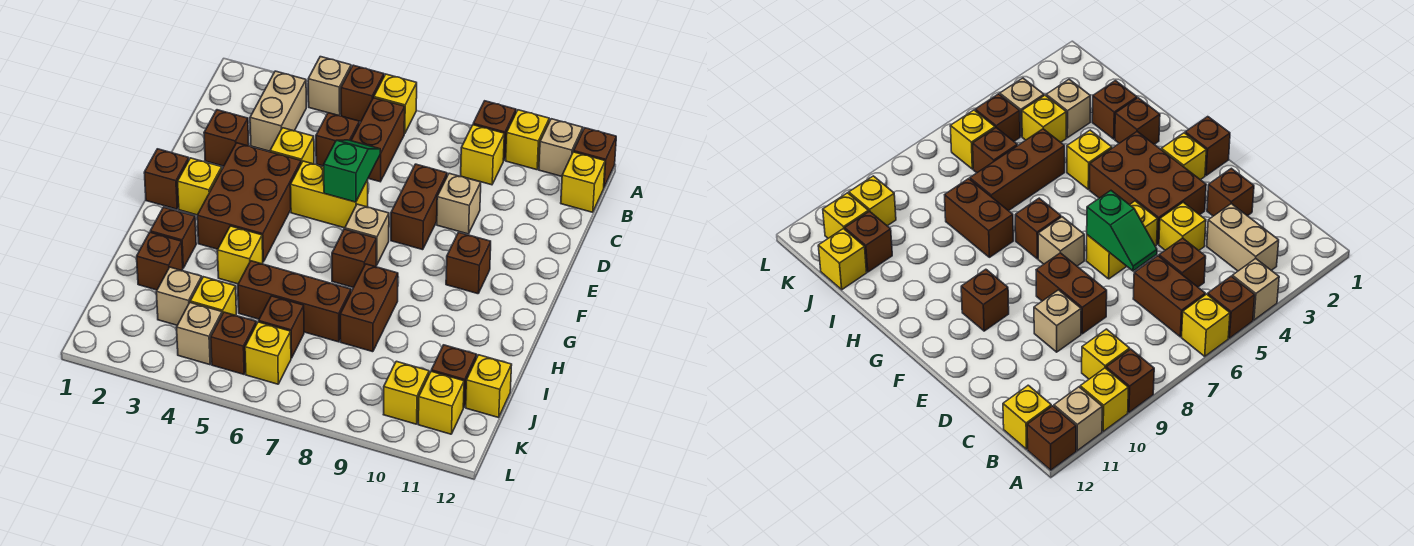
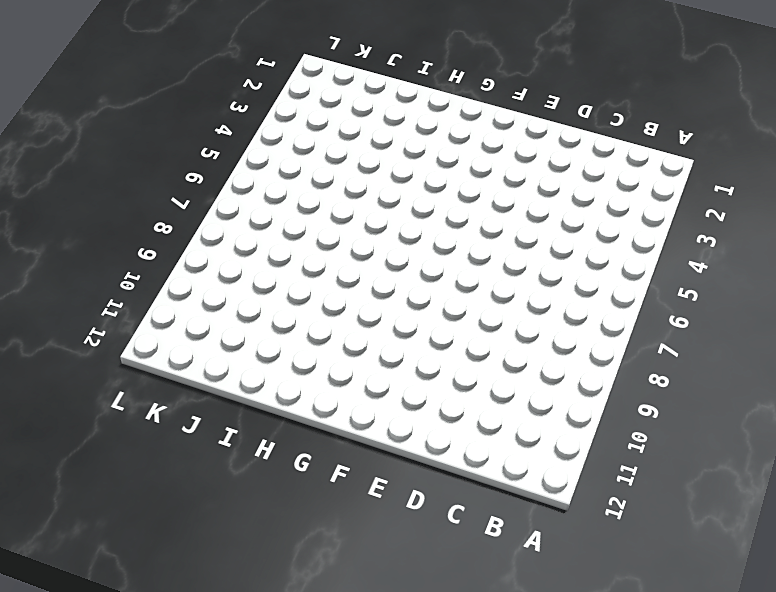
none -> tan 1x1 brick [308,57,351,116]
none -> brown 1x1 brick [341,65,384,122]
none -> yellow 1x1 brick [374,74,417,134]
none -> brown 1x1 brick [473,101,516,161]

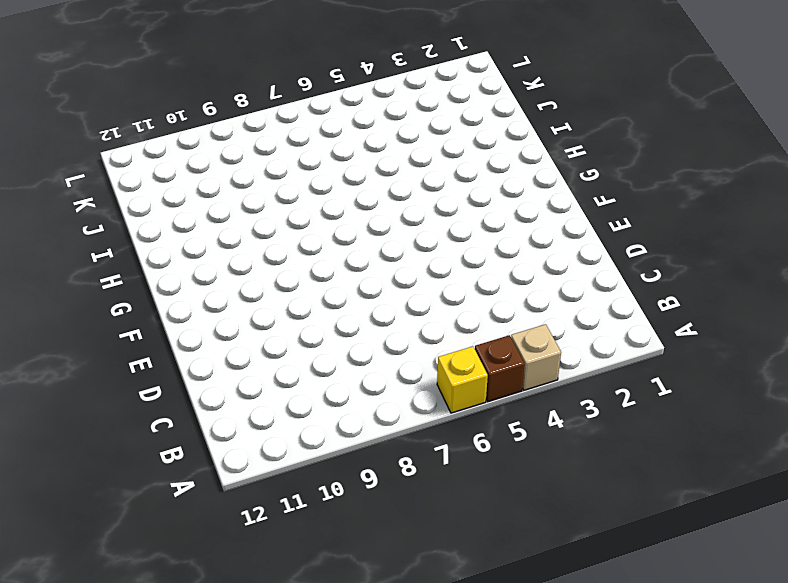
none -> brown 1x1 brick [473,101,516,161]
none -> yellow 1x1 brick [506,110,549,170]
none -> tan 1x1 brick [539,119,583,176]
none -> brown 1x1 brick [574,128,616,187]

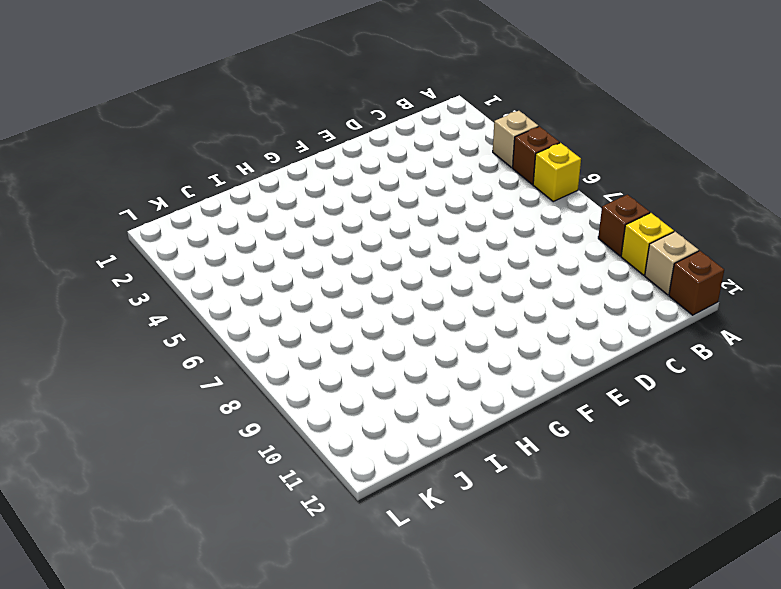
none -> tan 1x2 brick [250,71,306,151]
none -> brown 1x2 brick [351,98,405,182]
none -> yellow 1x1 brick [461,125,504,185]
none -> yellow 1x1 brick [561,152,605,212]

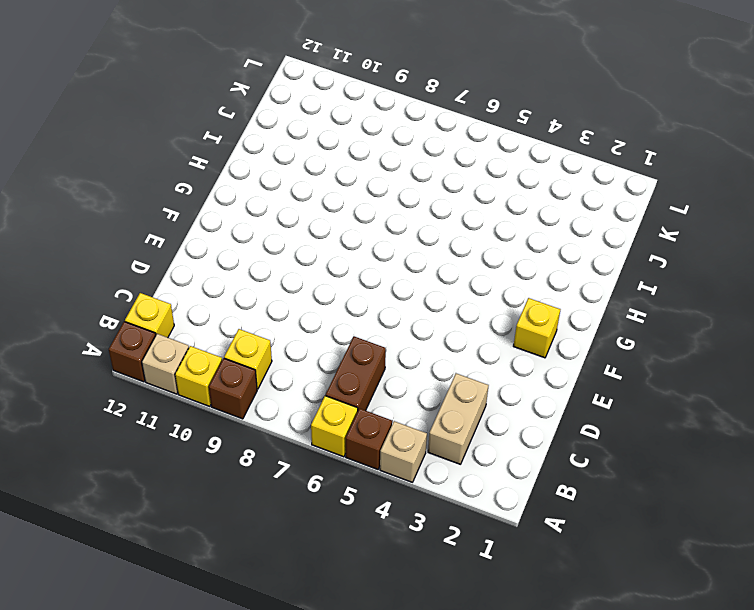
none -> brown 1x1 brick [316,113,359,166]
none -> brown 1x1 brick [204,110,249,166]
none -> yellow 1x1 brick [270,128,314,164]
none -> brown 1x2 brick [391,164,447,250]

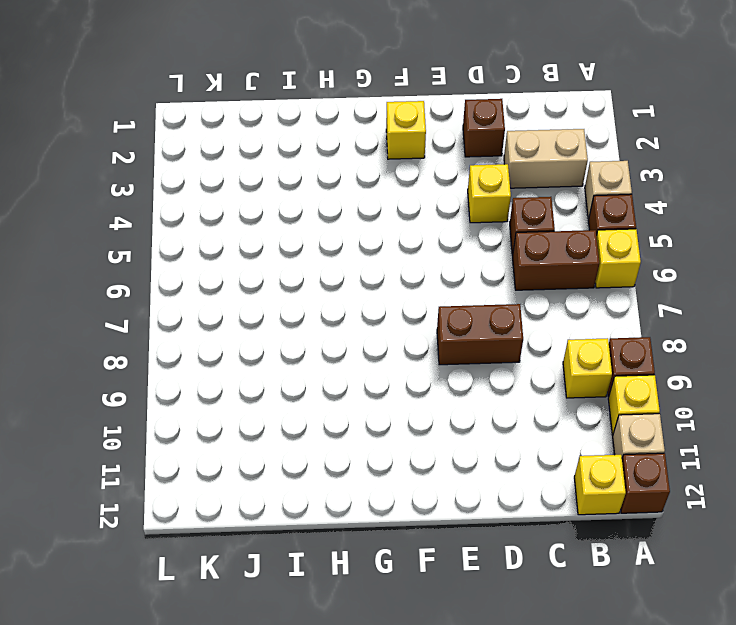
none -> tan 1x1 brick [437,173,481,234]
none -> brown 2x3 brick [197,143,301,262]
none -> yellow 1x2 brick [290,161,368,228]
none -> brown 1x1 brick [144,149,189,209]

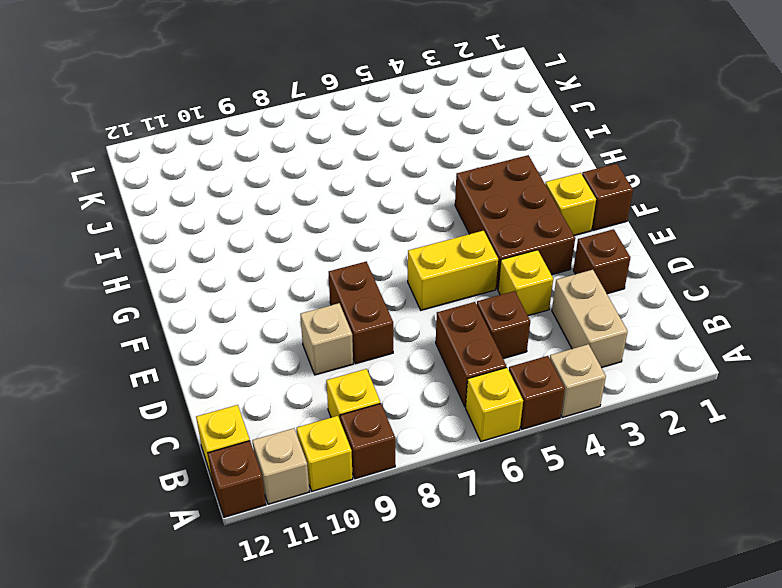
none -> tan 1x1 brick [345,204,389,265]
none -> brown 1x1 brick [446,232,491,294]
none -> brown 1x1 brick [332,229,376,288]
none -> brown 1x1 brick [150,207,196,268]

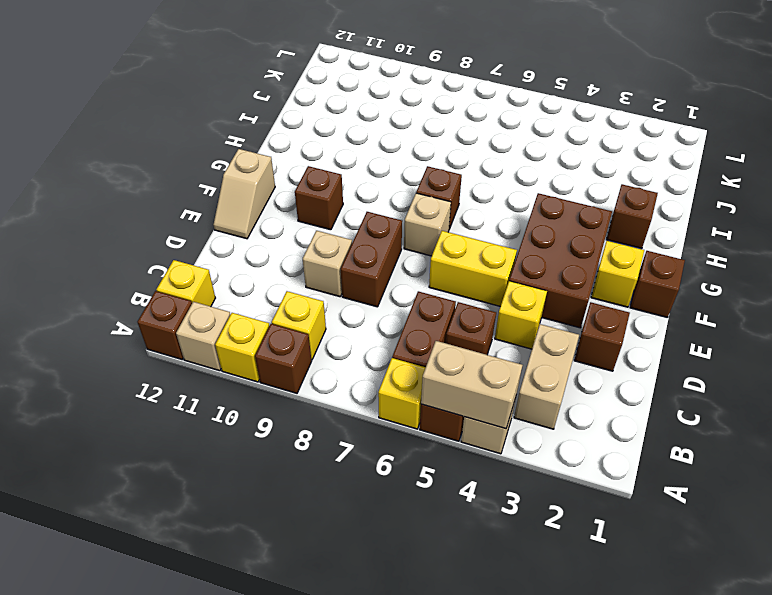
tan 1x2 brick [421,341,523,429] -> none
tan 1x2 slope [213,149,275,239] -> none
none -> yellow 1x1 brick [217,226,263,284]
none -> brown 1x2 brick [340,264,398,352]
none -> brown 1x1 brick [137,232,183,290]
none -> brown 1x3 brick [238,261,351,342]

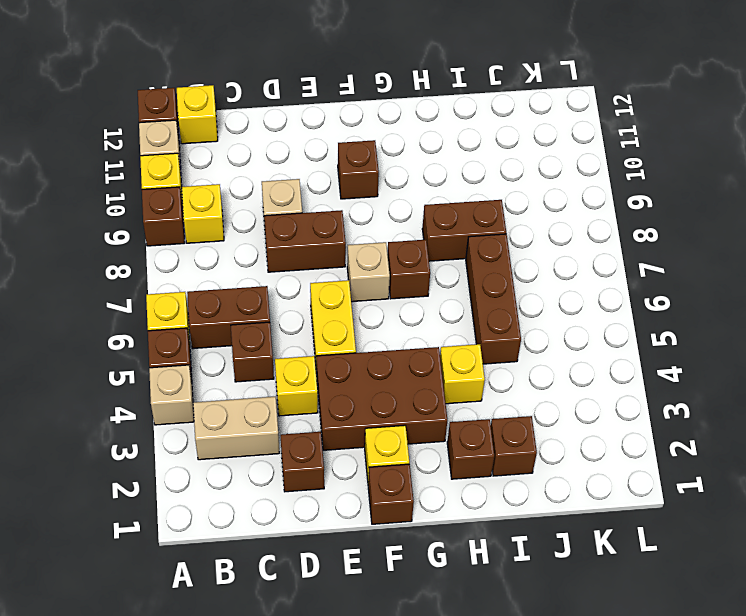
none -> tan 1x1 brick [156,267,202,325]
none -> yellow 1x1 brick [190,277,236,315]
none -> brown 1x1 brick [259,296,304,358]
none -> brown 1x1 brick [431,345,477,408]

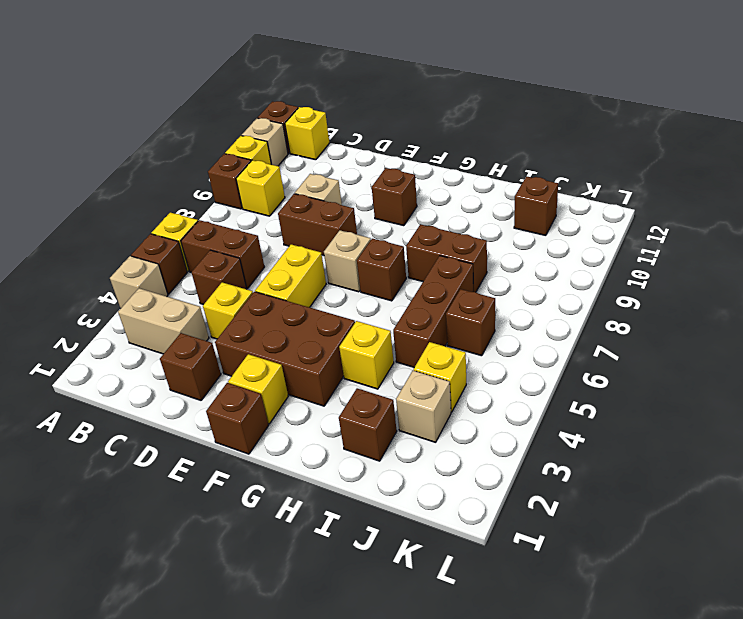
none -> brown 1x1 brick [150,207,196,268]
none -> yellow 1x1 brick [466,355,512,418]
none -> tan 1x1 brick [177,303,222,365]
none -> brown 1x1 brick [211,312,256,374]

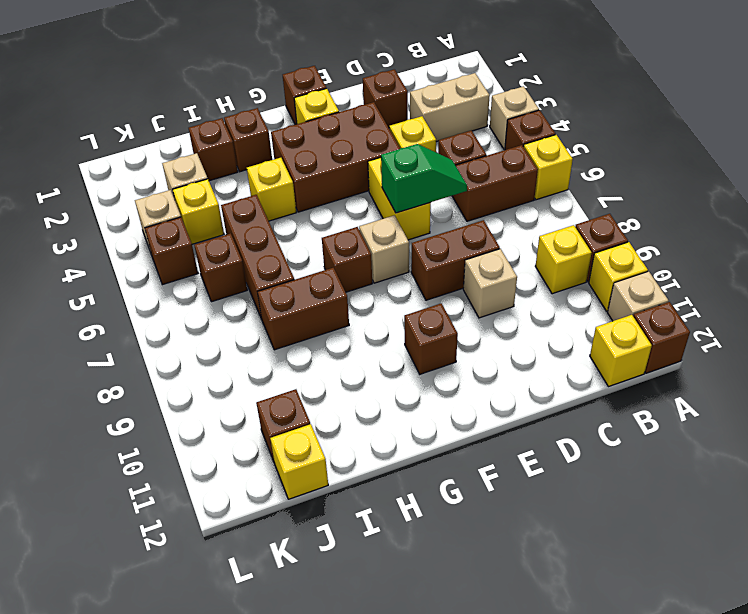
none -> yellow 1x1 brick [245,322,291,384]
none -> yellow 1x1 brick [383,361,429,424]
none -> yellow 1x1 brick [418,371,464,434]

